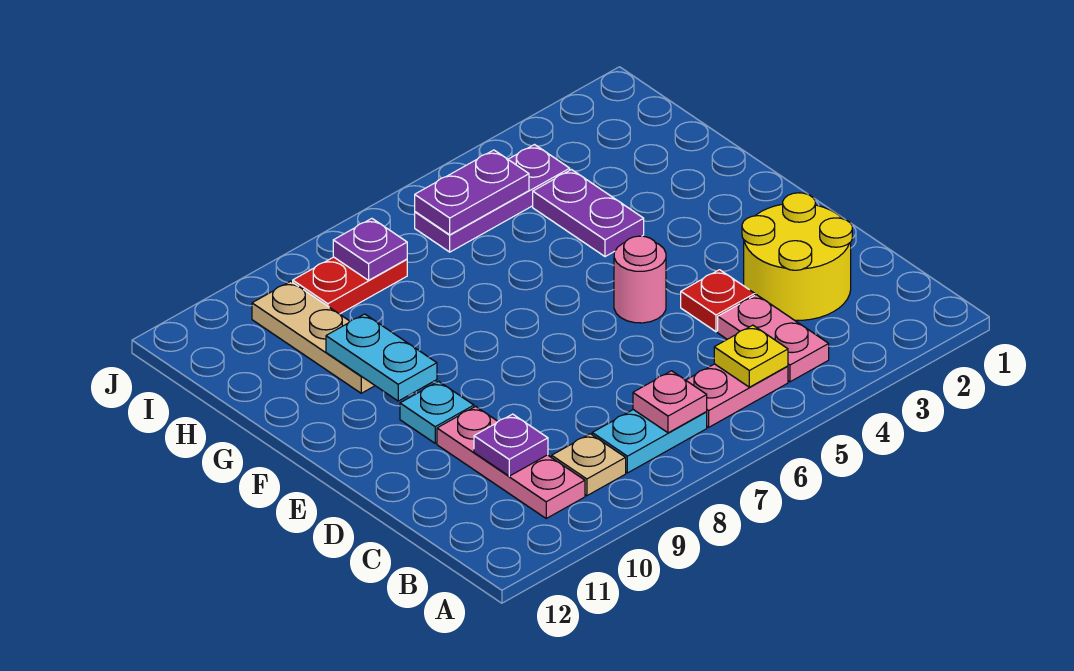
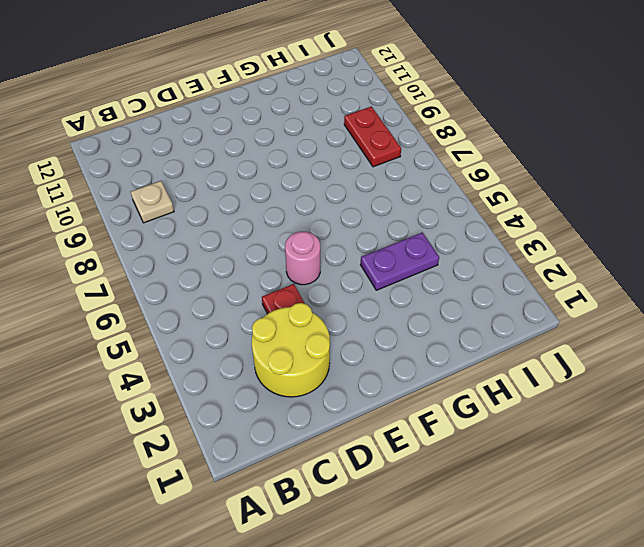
none -> pink 1x2 plate [718,295,829,382]
none -> pink 1x2 plate [686,364,788,427]
none -> cyan 1x2 plate [592,410,707,473]

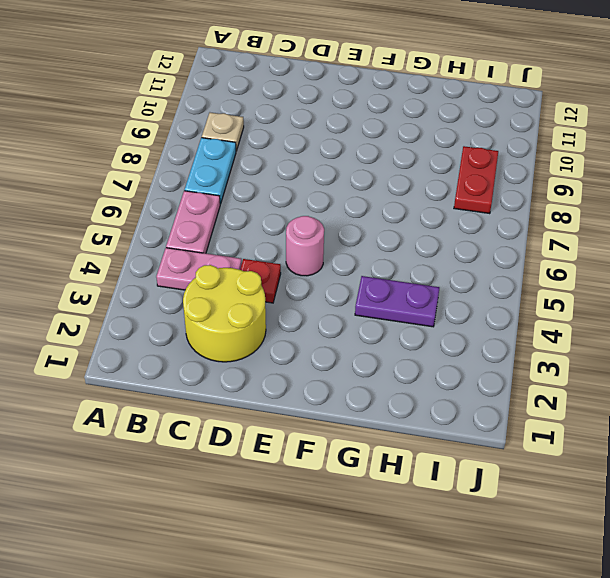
none -> pink 1x3 plate [437,406,585,518]
none -> cyan 1x1 plate [400,381,474,443]
none -> tan 1x3 plate [252,281,375,393]

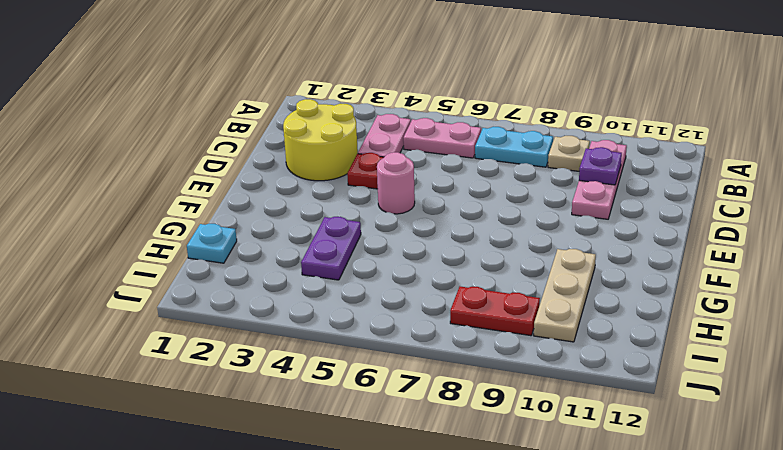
cyan 1x1 plate [187,224,237,263] -> cyan 1x1 plate moved to [400,381,474,443]
none -> purple 1x3 plate [415,145,570,252]
none -> yellow 1x1 plate [714,325,788,387]
none -> pink 1x1 plate [633,371,707,433]

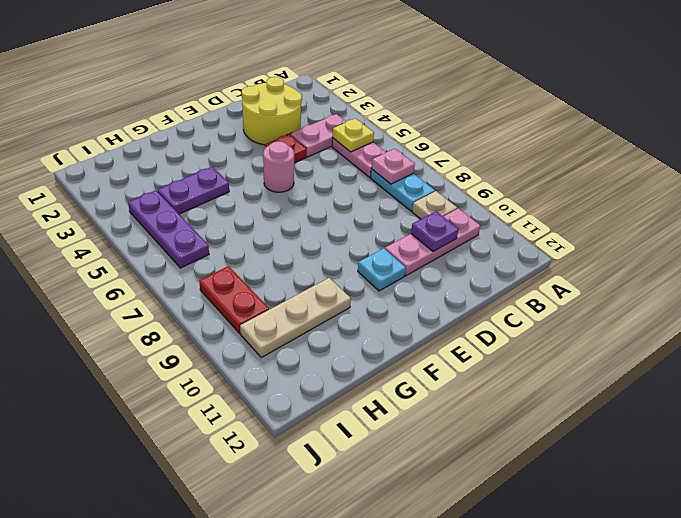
none -> cyan 1x2 plate [326,314,437,401]
none -> purple 1x2 plate [415,150,529,235]
none -> purple 1x1 plate [333,219,407,280]

